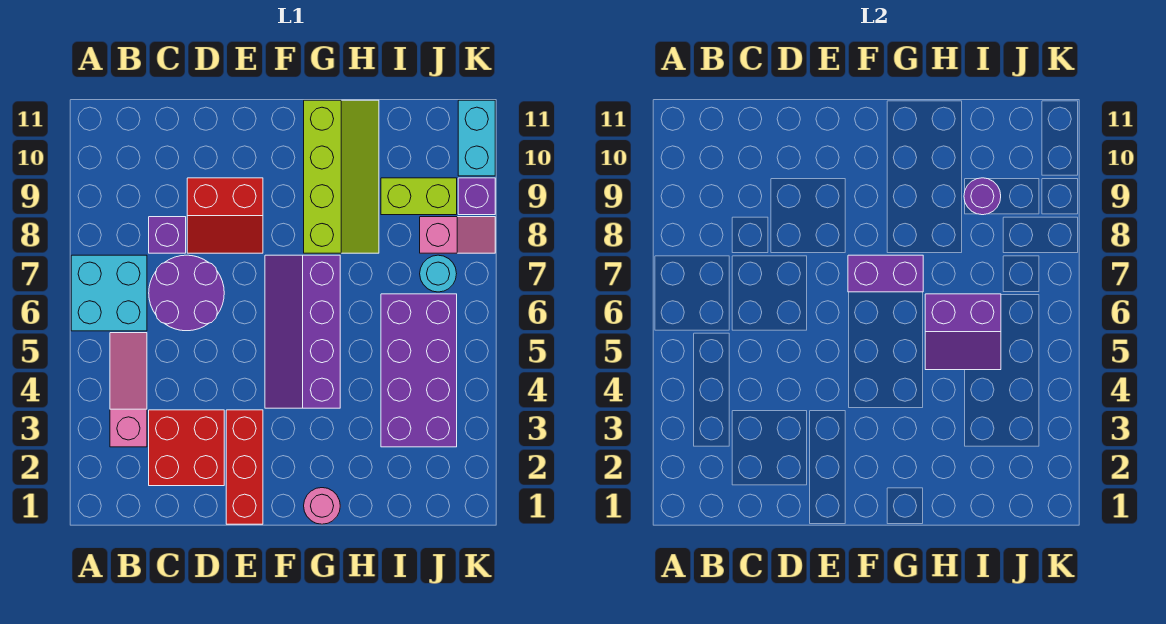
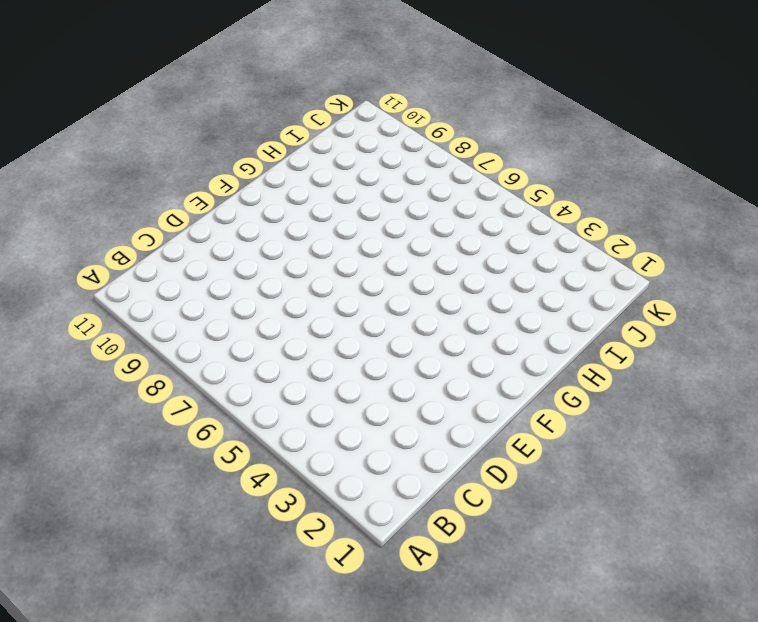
none -> cyan 2x2 brick [71,255,147,331]
none -> pink 1x3 slope [110,333,147,447]
none -> red 2x2 brick [149,410,224,486]

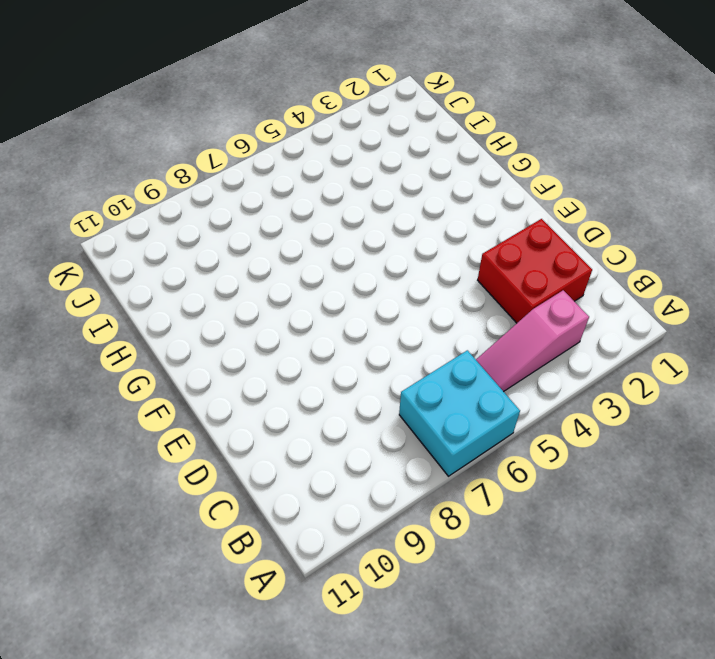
none -> purple 2x2 round brick [149,255,224,331]
none -> purple 1x1 brick [149,217,186,253]
none -> red 2x2 slope [187,178,263,253]

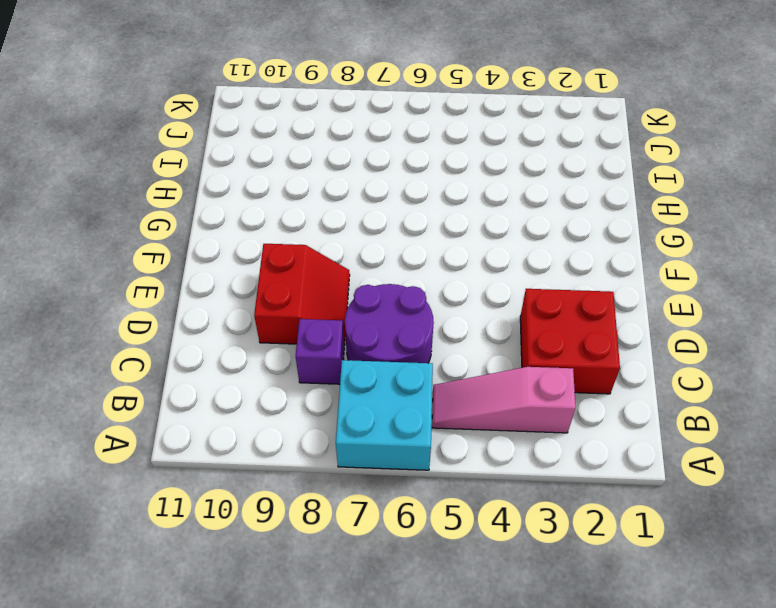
none -> red 1x3 brick [226,410,263,524]
none -> purple 2x4 slope [265,255,340,408]
none -> pink 1x1 round brick [304,488,340,524]

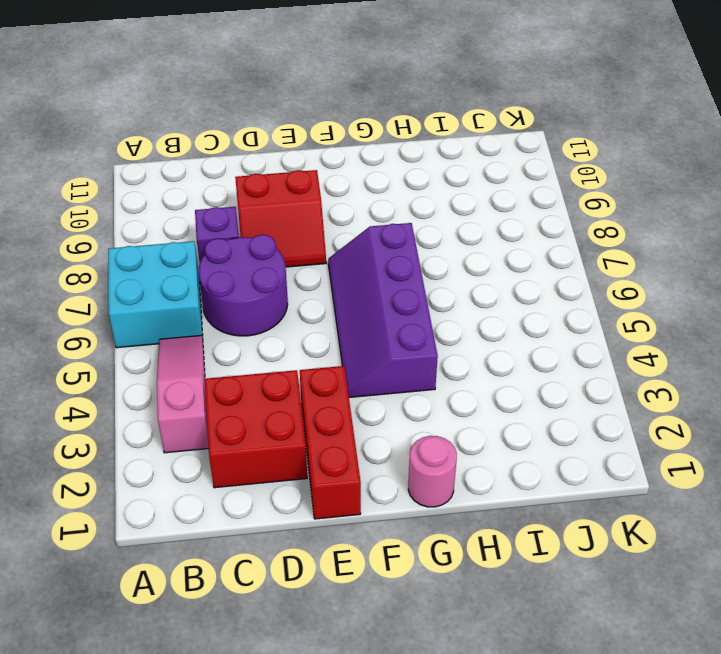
none -> lime 2x4 slope [304,100,379,253]
none -> purple 2x4 brick [381,294,457,447]
none -> lime 1x2 brick [381,178,457,215]

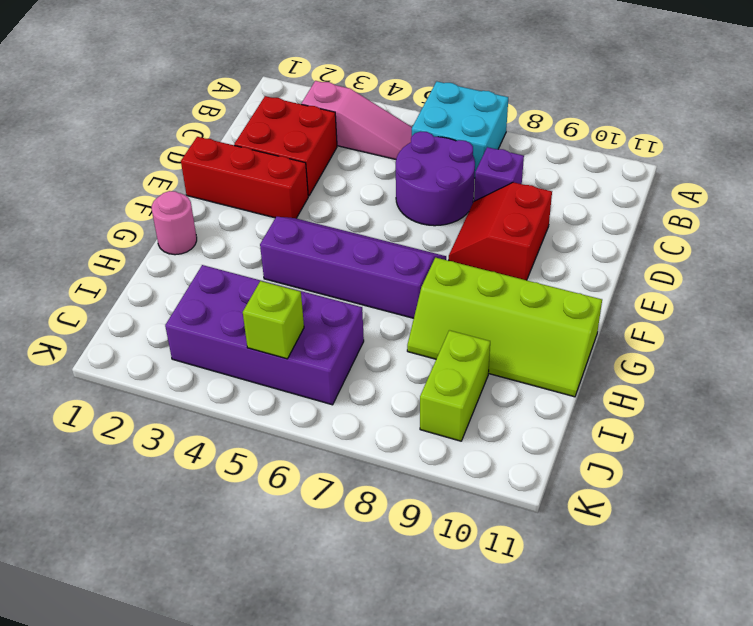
lime 1x1 brick [243,281,304,359] -> none
none -> cyan 1x1 round brick [420,255,457,292]
none -> pink 1x2 slope [420,217,495,253]
none -> purple 1x1 brick [458,178,495,215]

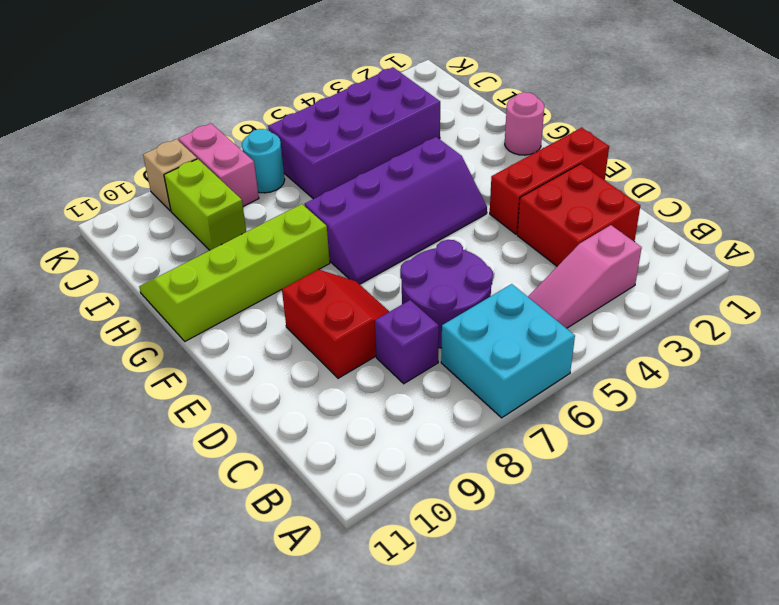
pink 1x2 brick [178,123,259,206] -> pink 1x2 slope [420,217,495,253]
tan 1x1 brick [143,139,197,211] -> purple 1x1 brick [458,178,495,215]
none -> cyan 1x2 brick [458,100,495,176]
none -> purple 1x2 brick [848,255,923,292]
none -> purple 2x2 slope [925,294,1001,370]

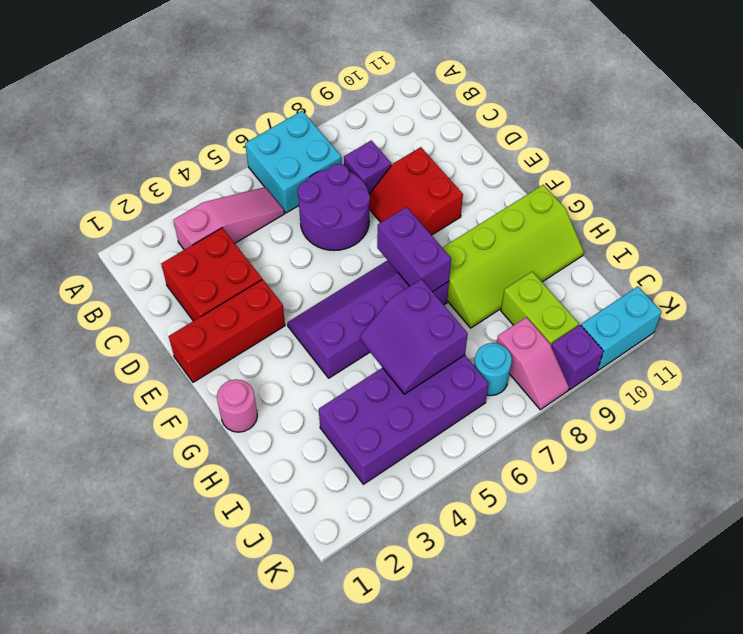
none -> purple 1x1 round brick [964,178,1001,215]

